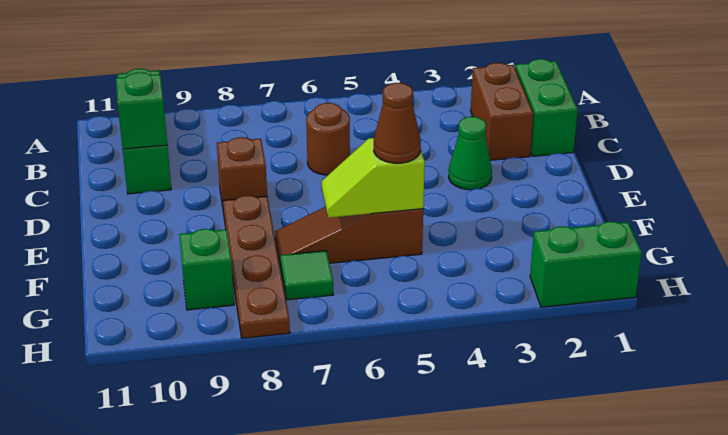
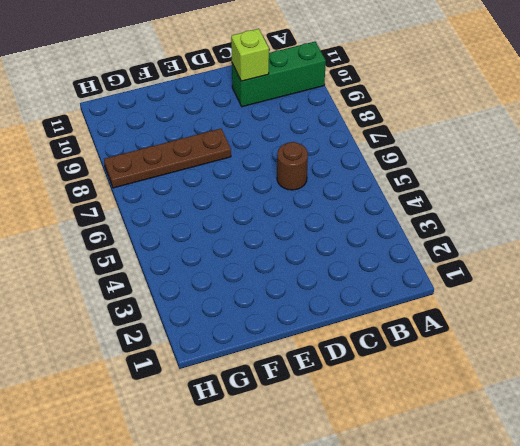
lime 1x1 brick [231,29,269,81] -> green 1x1 brick [116,72,167,149]
none -> green 1x2 brick [515,59,578,156]
none -> brown 1x2 brick [471,63,533,160]
none -> green 1x1 cone [449,117,492,190]

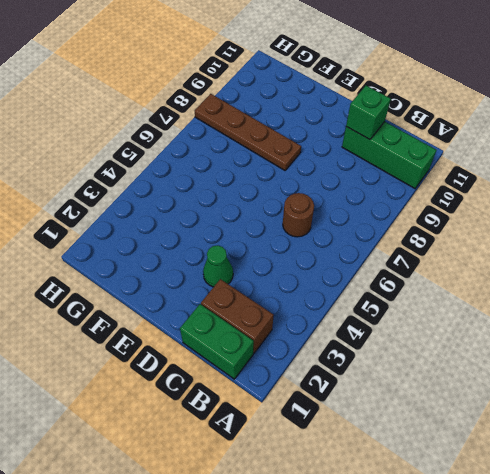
none -> brown 1x1 brick [217,137,267,213]
none -> brown 1x3 slope [275,207,423,267]
none -> green 1x1 tile [280,251,333,300]

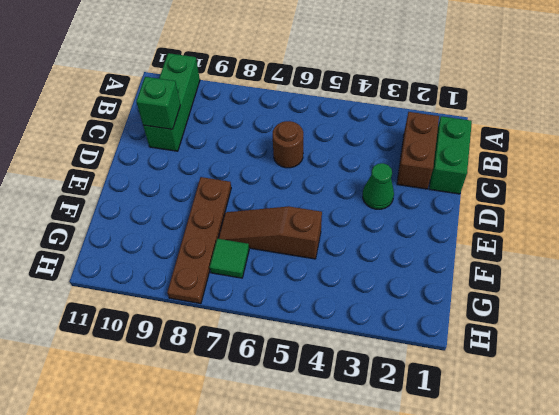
none -> brown 1x1 brick [217,137,267,213]
none -> green 1x1 brick [179,229,234,310]
none -> green 1x2 brick [530,222,642,307]

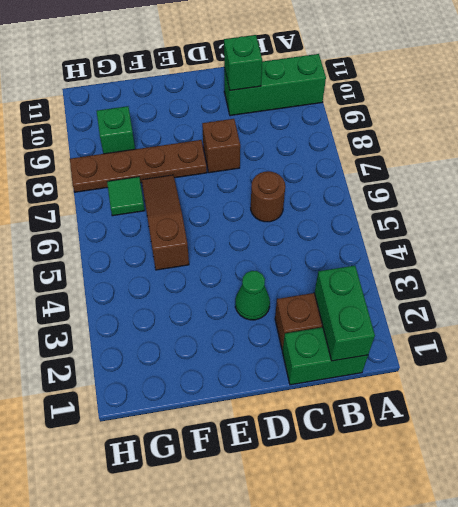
green 1x2 brick [314,266,375,361] -> green 1x2 brick moved to [530,222,642,307]
none -> lime 1x2 slope [321,138,425,218]
none -> brown 1x1 cone [374,83,421,163]

